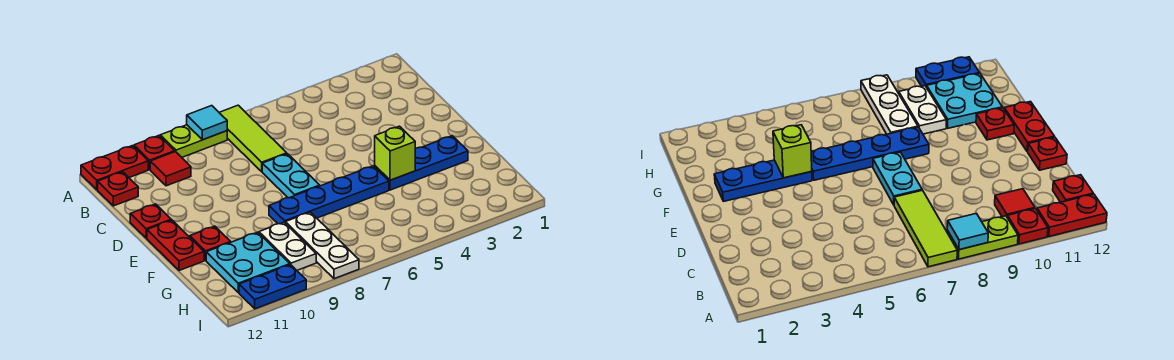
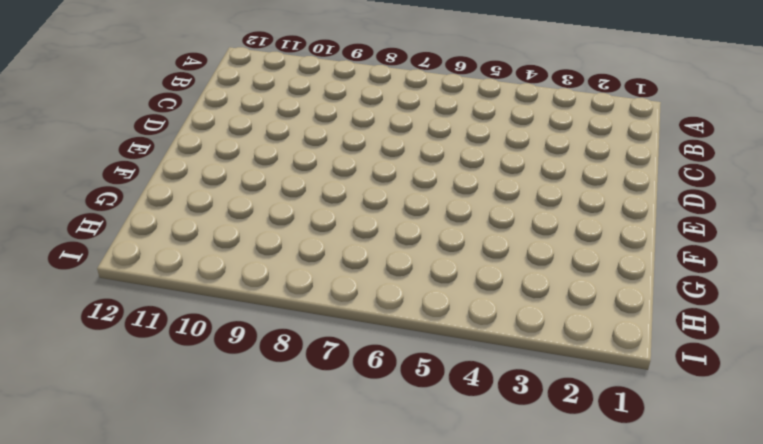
none -> lime 1x3 tile [219,105,287,172]
none -> lime 1x2 plate [160,125,227,157]
none -> red 1x1 plate [134,136,175,169]

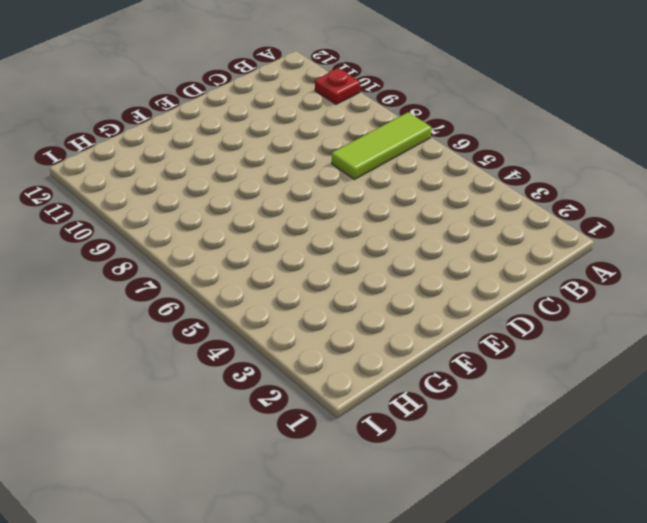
none -> lime 1x2 plate [160,125,227,157]
none -> red 1x2 plate [81,146,148,190]
none -> red 1x1 tile [150,152,191,186]

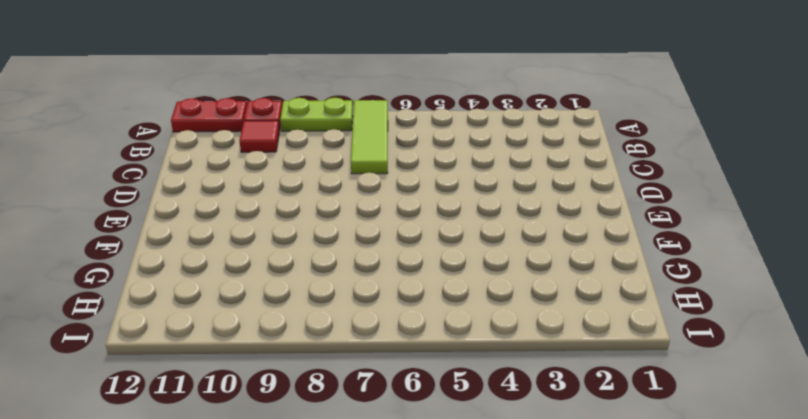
none -> red 1x1 plate [98,172,138,206]
none -> cyan 1x2 plate [262,154,320,198]
none -> red 1x1 plate [130,204,171,238]

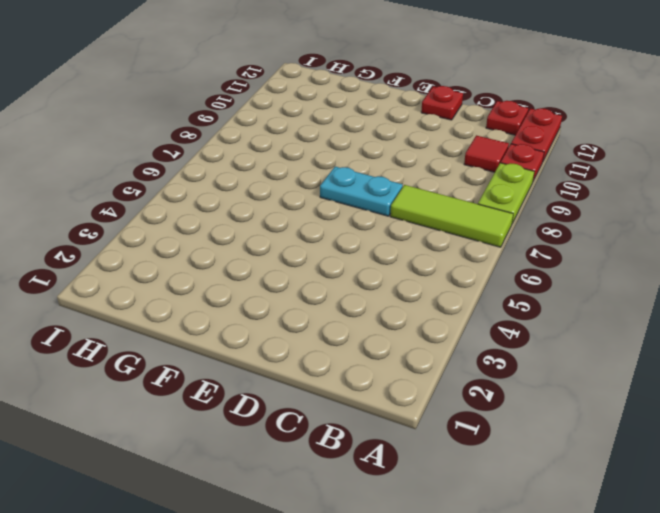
none -> red 1x2 plate [147,220,204,270]
none -> blue 1x3 plate [375,136,468,190]
none -> blue 1x4 plate [269,166,389,224]

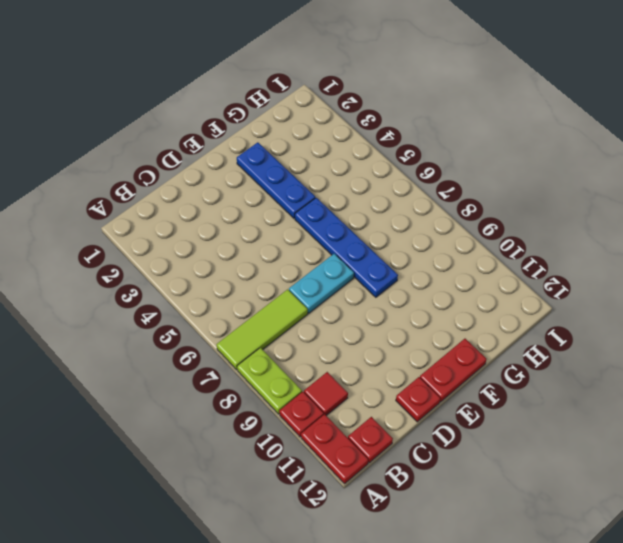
none -> red 1x1 plate [190,226,231,260]
none -> white 1x3 plate [285,212,359,279]
none -> white 1x2 plate [259,222,316,270]

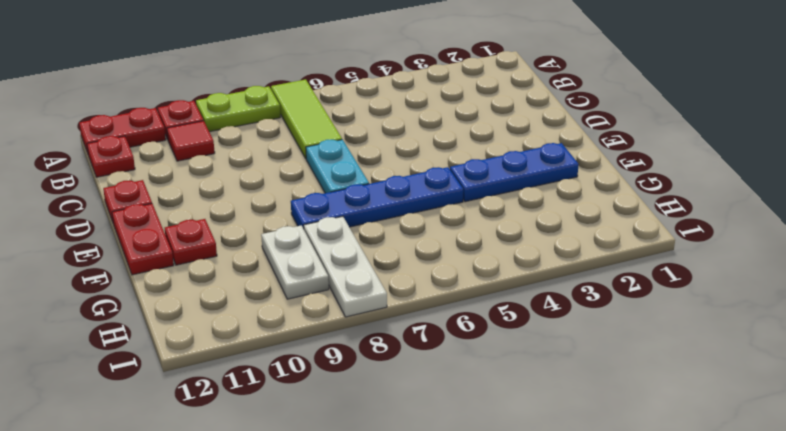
none -> cyan 2x2 plate [206,232,290,293]
none -> blue 1x2 plate [239,265,306,309]
none -> cyan 1x1 tile [187,106,227,140]

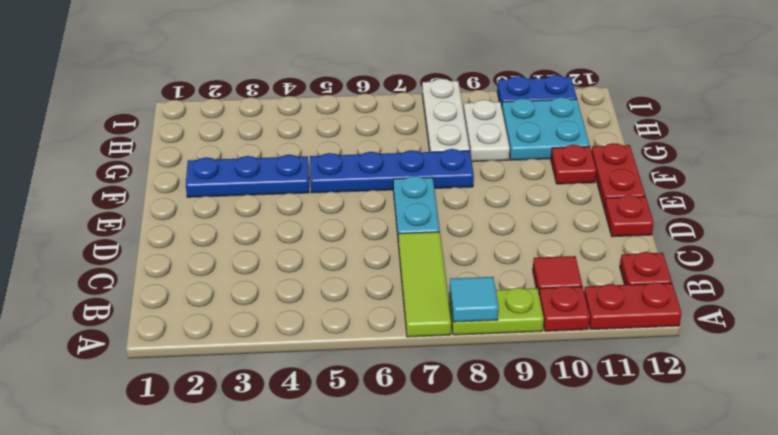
none -> lime 1x1 brick [375,126,415,180]

